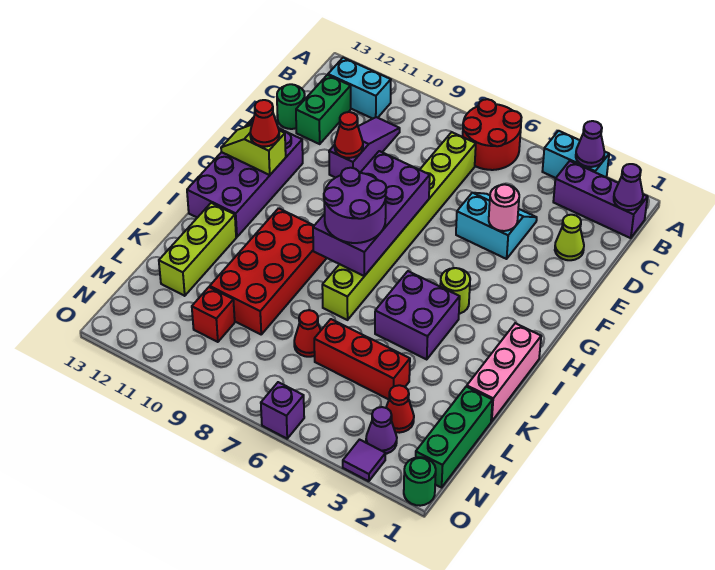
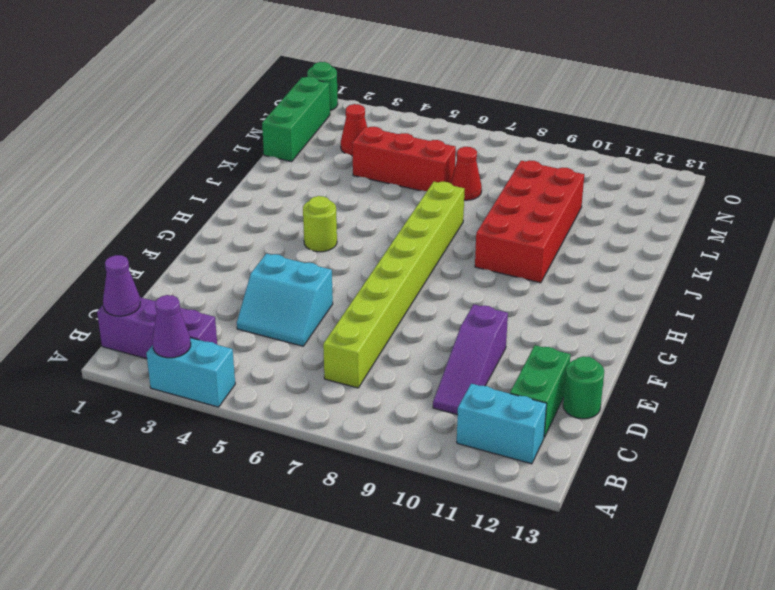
none -> red 2x2 round brick [463,99,522,170]
none -> lime 1x1 cone [555,215,584,260]
none -> purple 2x4 brick [187,117,303,237]
none -> pink 1x3 brick [467,323,541,421]

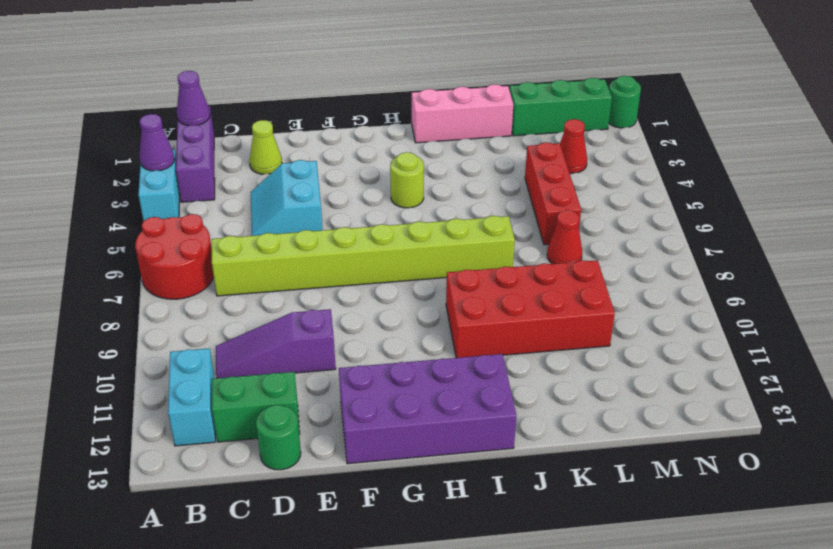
none -> purple 2x2 brick [375,271,460,359]
none -> lime 1x3 brick [159,203,236,296]
none -> red 1x1 brick [192,287,235,342]
none -> purple 1x1 cone [366,407,397,454]

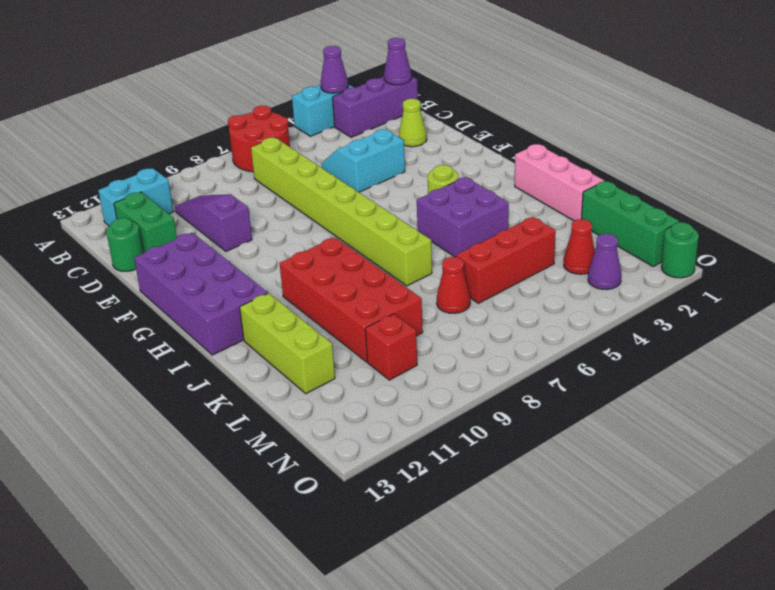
none -> purple 1x1 tile [343,440,386,481]
none -> purple 1x1 brick [261,382,304,439]
none -> pink 1x1 round brick [489,185,519,231]
none -> red 1x1 cone [335,112,363,158]

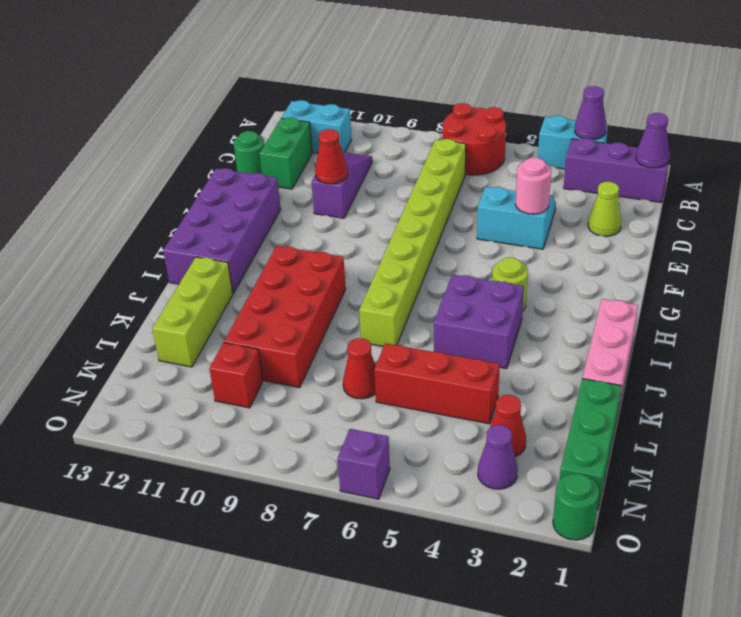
none -> purple 1x1 tile [343,440,386,481]
none -> purple 2x4 brick [313,151,430,276]
none -> lime 1x2 slope [221,125,286,175]
none -> red 1x1 cone [250,100,279,147]

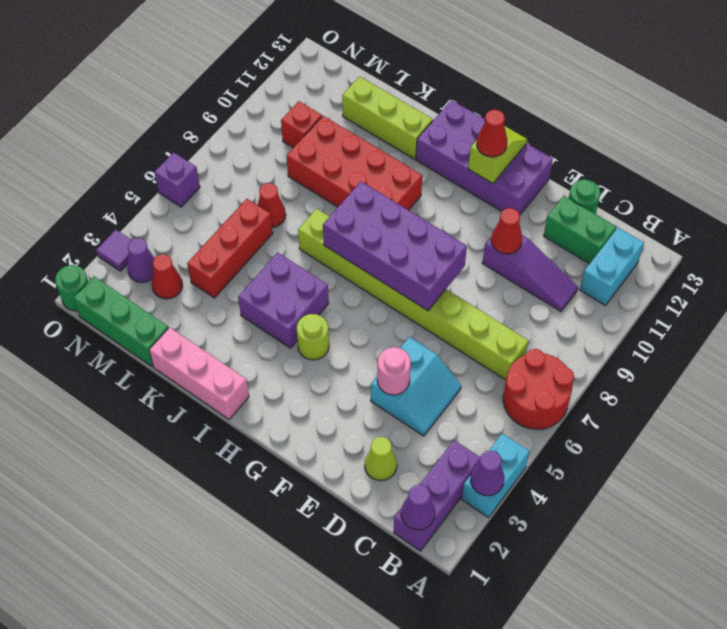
none -> purple 2x2 round brick [324,168,386,243]

